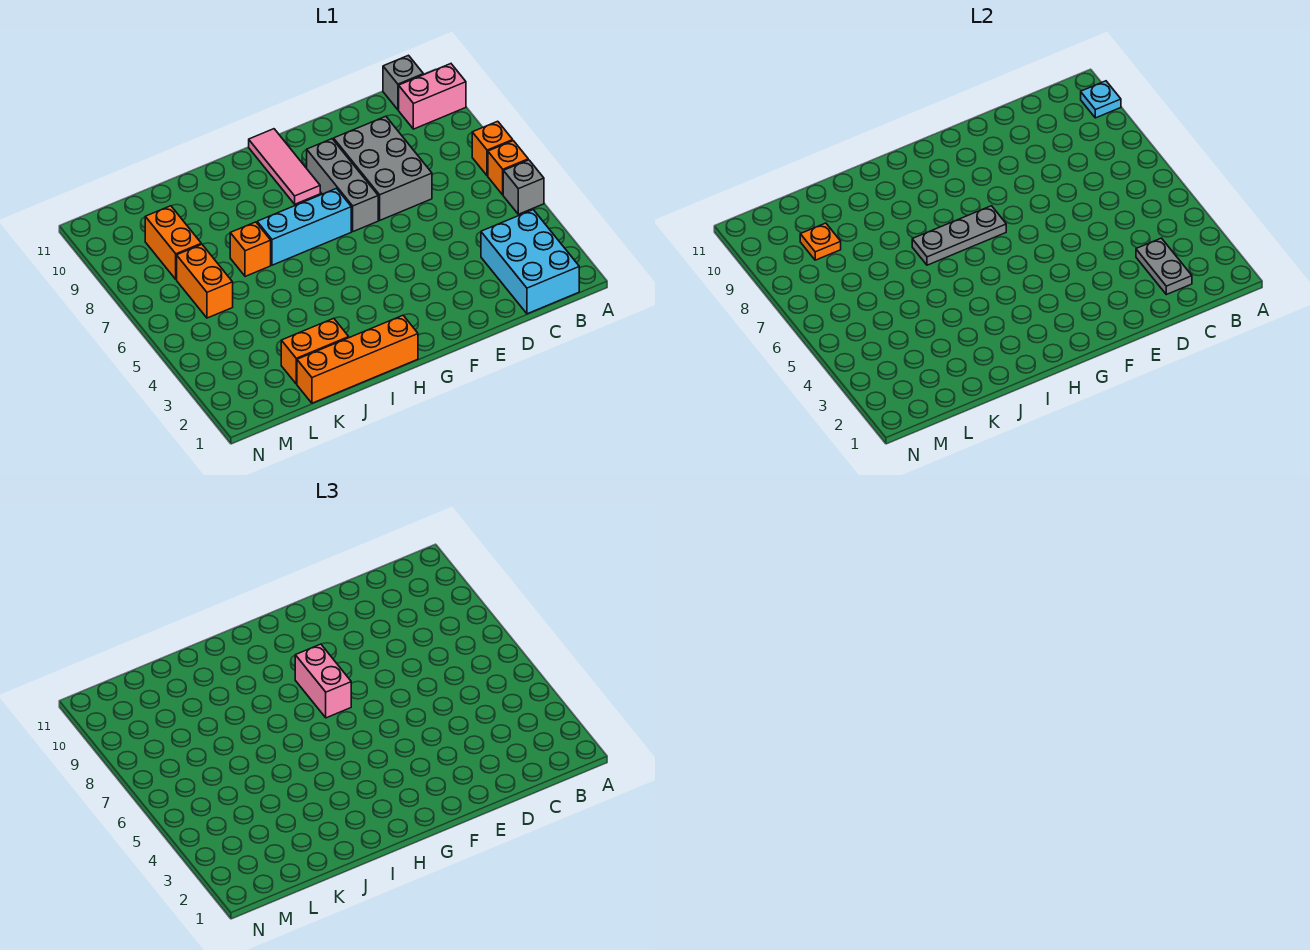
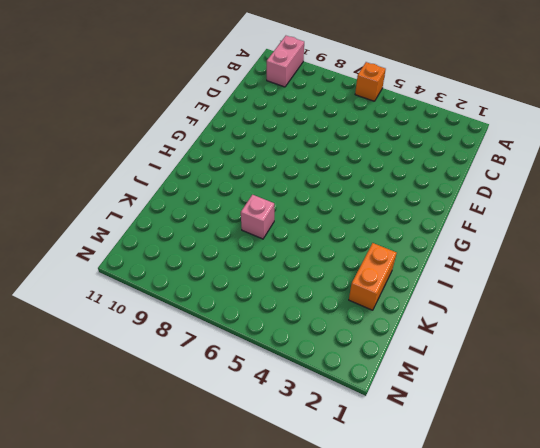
pink 1x1 brick [241,195,274,239] -> orange 1x1 brick [230,222,271,276]
none -> grey 1x1 brick [503,160,544,214]
none -> orange 1x1 brick [472,121,513,176]
none -> cyan 2x3 brick [481,210,579,314]

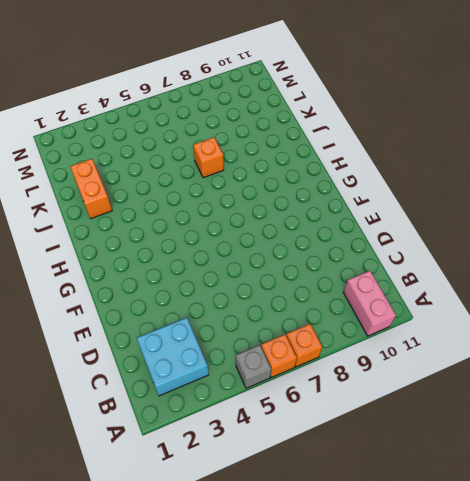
cyan 2x2 brick [137,318,209,396] -> cyan 2x3 brick [481,210,579,314]
none -> grey 1x1 brick [383,55,423,110]
none -> grey 2x3 brick [334,116,432,220]
none -> grey 1x3 brick [307,139,378,232]

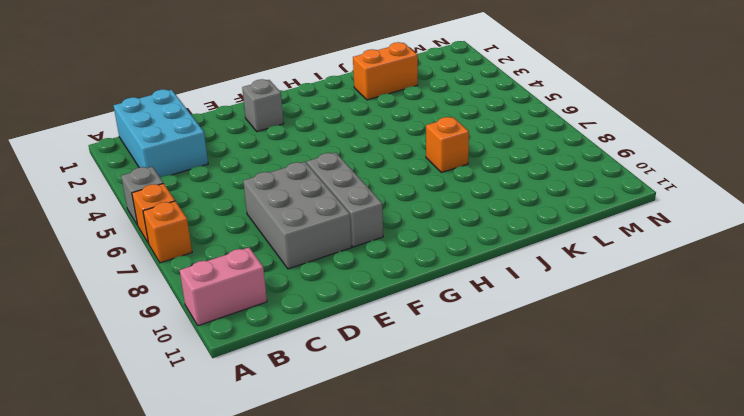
grey 1x1 brick [242,79,284,132] -> grey 1x1 brick moved to [383,55,423,110]
none -> cyan 1x3 brick [257,188,351,265]
none -> pink 1x3 tile [249,129,320,204]
none -> orange 1x4 brick [297,315,418,403]

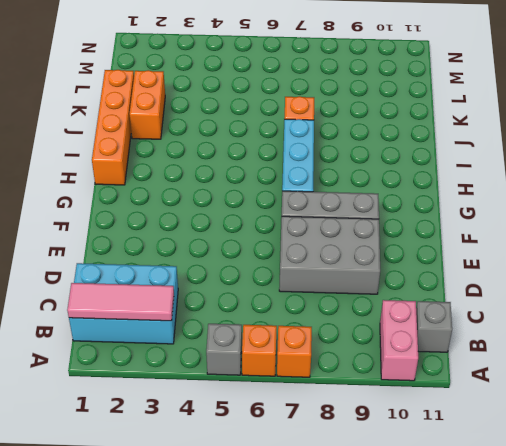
pink 1x3 tile [67,283,174,321] -> pink 1x3 tile moved to [249,129,320,204]
none -> orange 1x2 brick [177,244,233,318]
none -> orange 1x2 brick [145,206,201,279]
none -> cyan 1x1 plate [1081,81,1121,118]

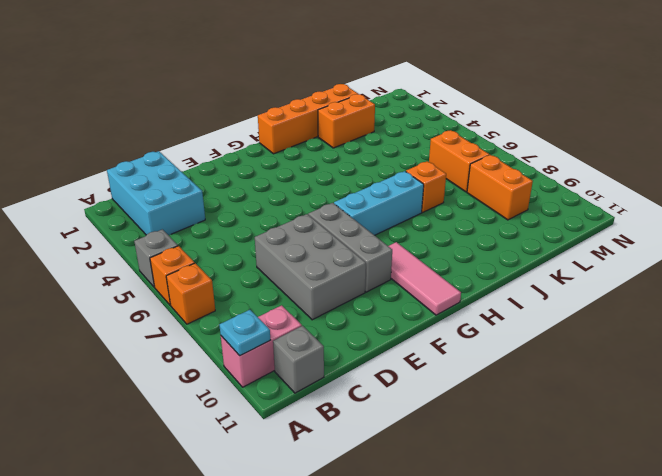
none -> grey 1x2 plate [1136,238,1192,295]
none -> grey 1x3 plate [912,206,1006,265]
none -> orange 1x1 plate [800,223,841,260]

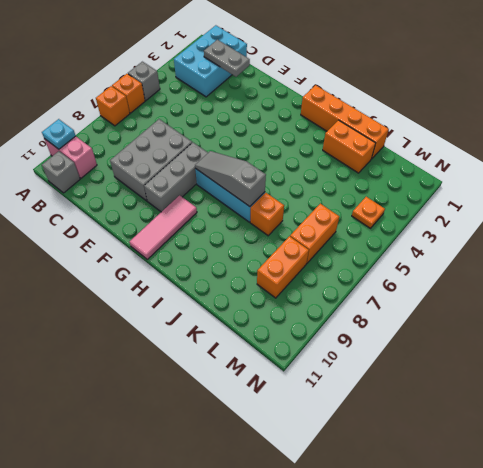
grey 1x2 plate [204,40,250,77] -> grey 1x2 plate turned to [1136,238,1192,295]
grey 1x3 slope [195,151,266,207] -> grey 1x3 plate [912,206,1006,265]
orange 1x1 plate [352,197,385,228] -> orange 1x1 plate moved to [800,223,841,260]
none -> pink 1x2 brick [295,644,351,718]

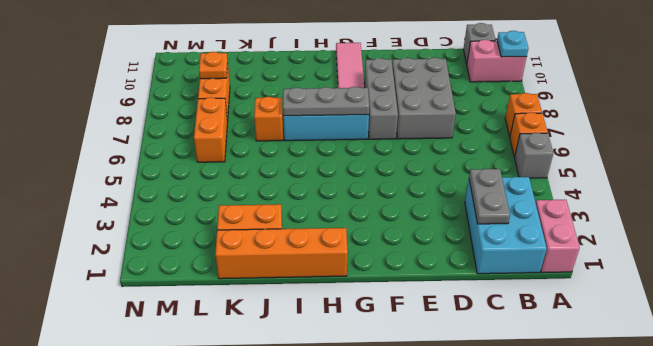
pink 1x2 brick [536,200,580,273] -> pink 1x2 brick moved to [295,644,351,718]

